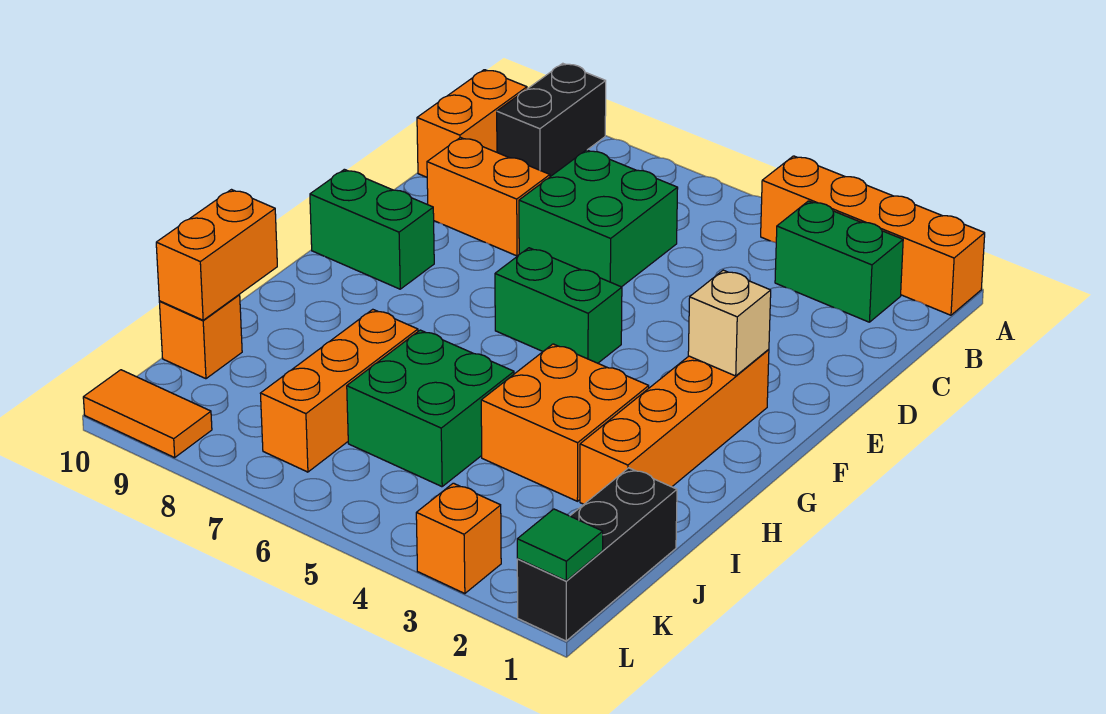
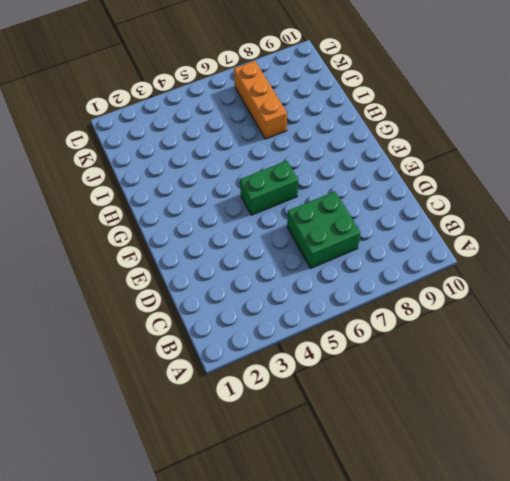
none -> orange 1x4 brick [761,156,985,315]
none -> black 1x2 brick [497,63,606,177]
none -> green 1x2 brick [775,201,903,322]

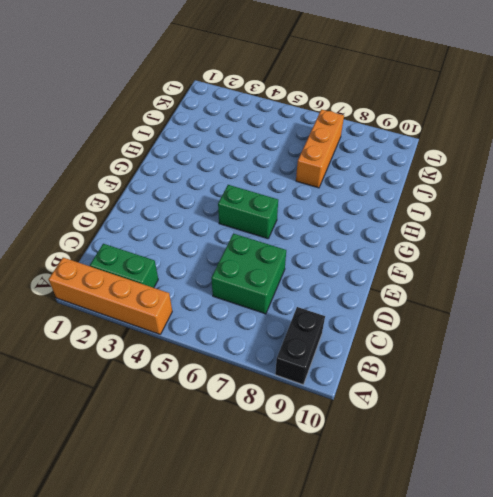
none -> orange 1x2 brick [417,70,527,177]
none -> orange 1x2 brick [427,138,550,256]
none -> orange 1x4 brick [580,349,769,504]

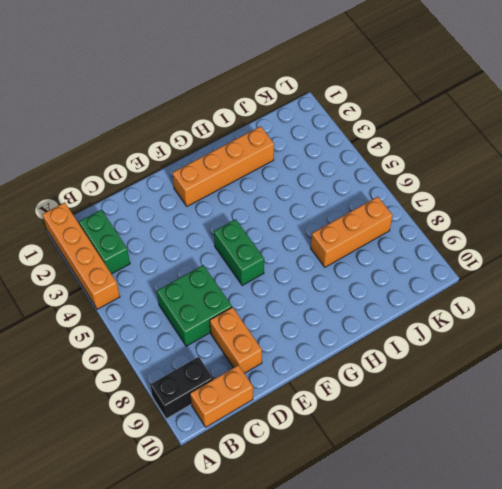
none -> green 1x2 brick [310,169,434,289]
none -> orange 2x2 brick [481,344,649,501]
none -> green 2x2 brick [347,330,514,487]

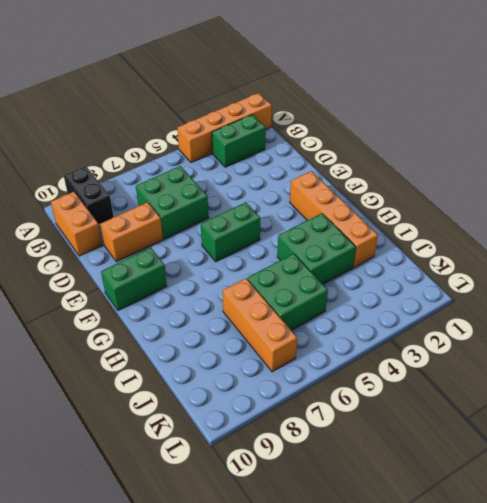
green 2x2 brick [277,213,356,284] -> orange 2x2 brick [481,344,649,501]
none -> black 1x3 brick [517,468,677,641]
none -> orange 1x1 brick [159,295,242,379]
none -> orange 1x1 brick [416,483,501,594]

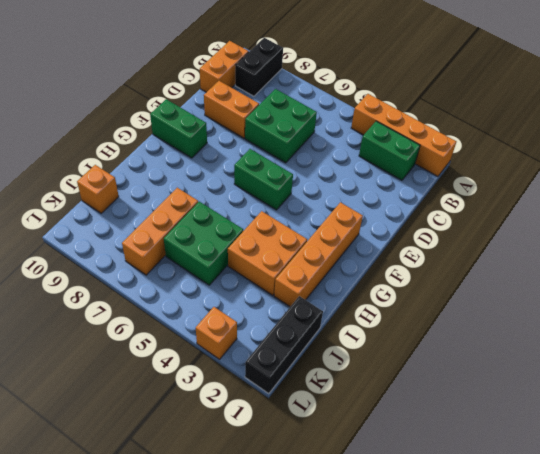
none -> orange 1x2 tile [83,370,212,458]
none -> tan 1x1 brick [688,270,771,376]
none -> orange 1x2 brick [156,190,277,320]

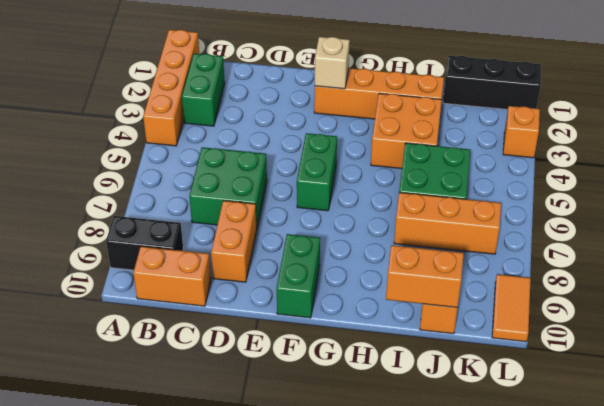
none -> green 1x1 tile [517,509,603,581]

